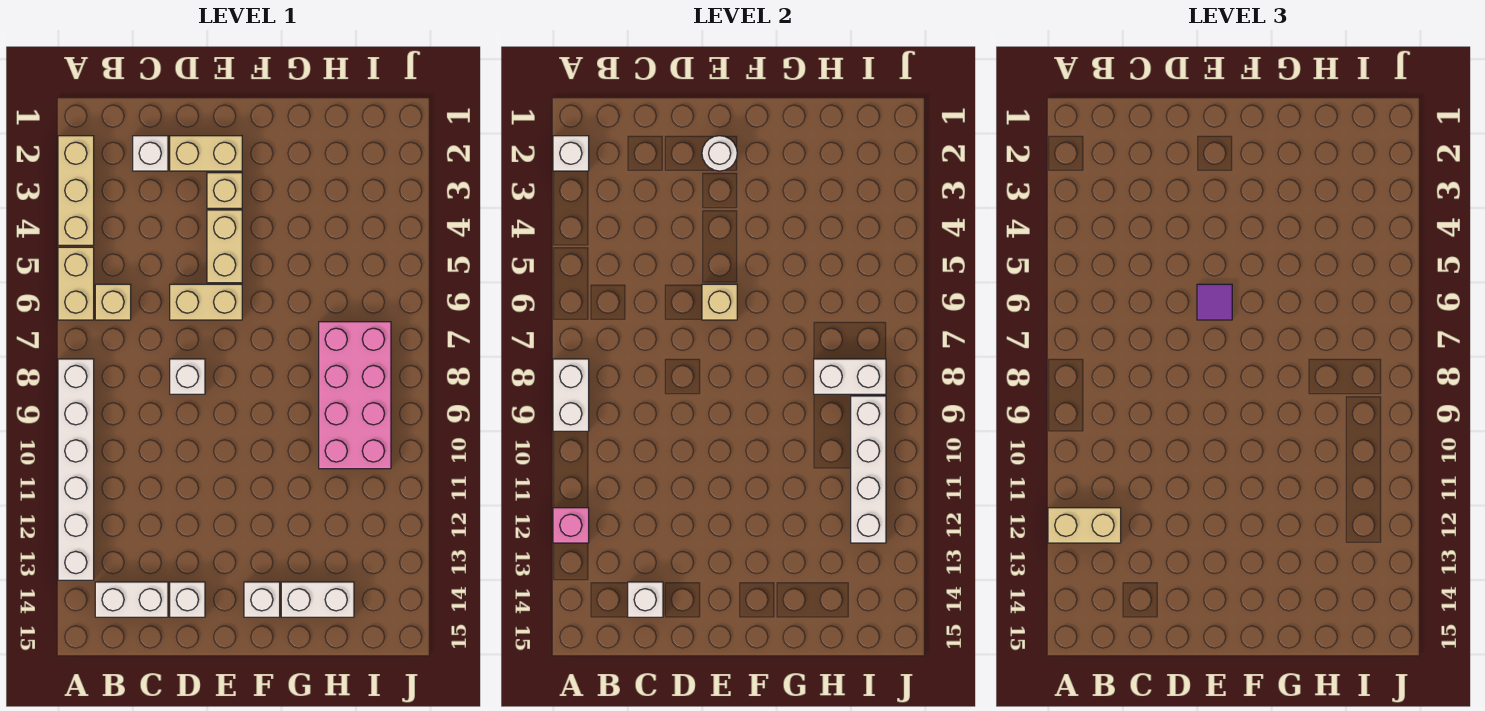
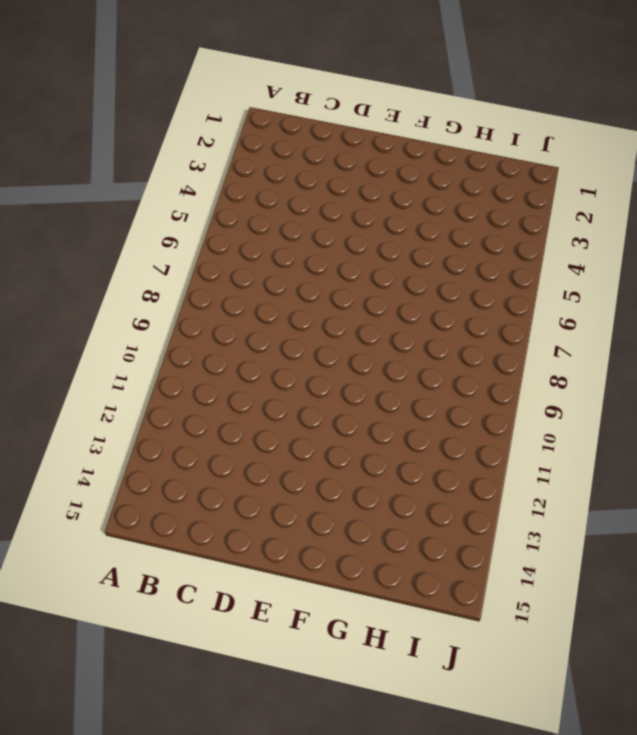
none -> tan 1x3 brick [58,136,94,245]
none -> tan 1x2 brick [58,247,94,320]
none -> white 1x6 brick [58,359,94,580]

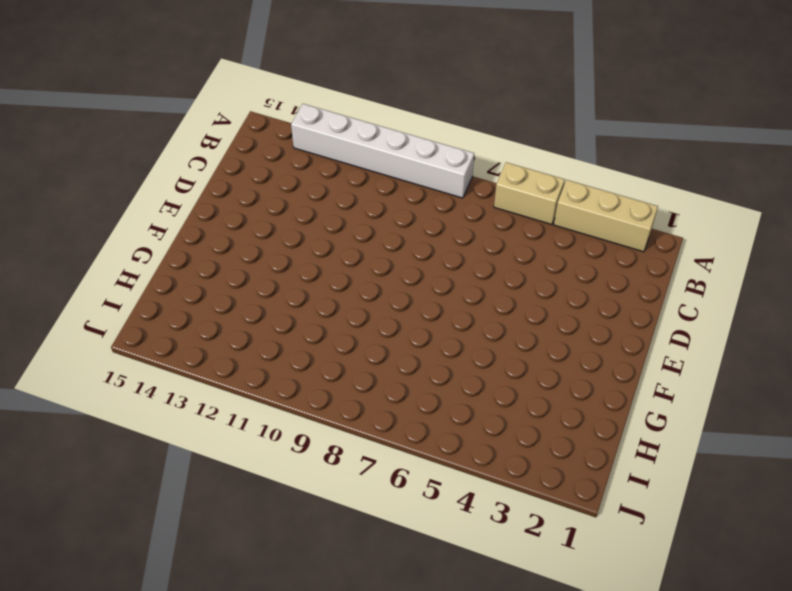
none -> tan 1x1 brick [95,284,131,320]
none -> white 1x2 brick [95,582,168,617]
none -> white 1x1 brick [133,136,168,171]

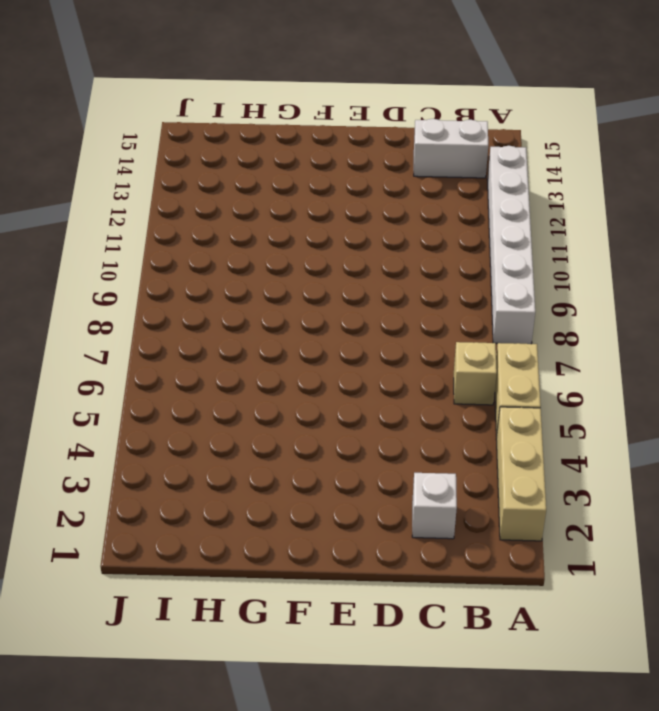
none -> tan 1x2 brick [170,136,242,171]
none -> tan 1x2 brick [170,284,242,320]
none -> white 1x1 brick [170,359,205,394]

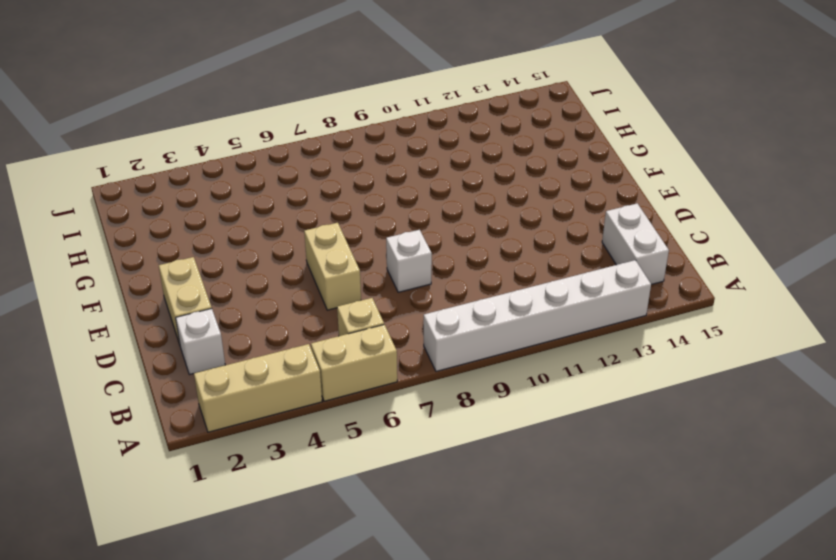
none -> white 1x1 brick [170,582,205,617]
none -> tan 1x1 brick [207,173,242,208]
none -> tan 1x2 brick [207,210,242,283]

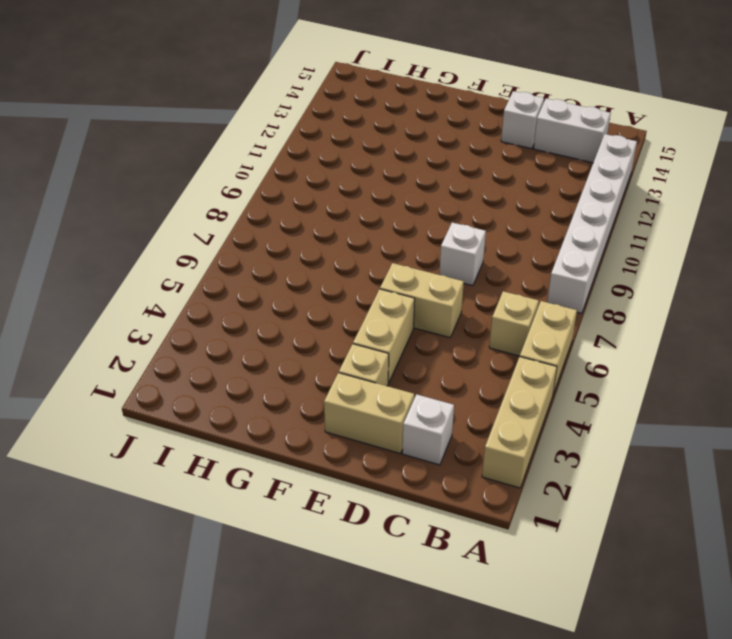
none -> white 1x1 brick [244,582,280,617]
none -> white 1x2 brick [281,582,354,617]
none -> pink 2x4 brick [319,322,391,469]

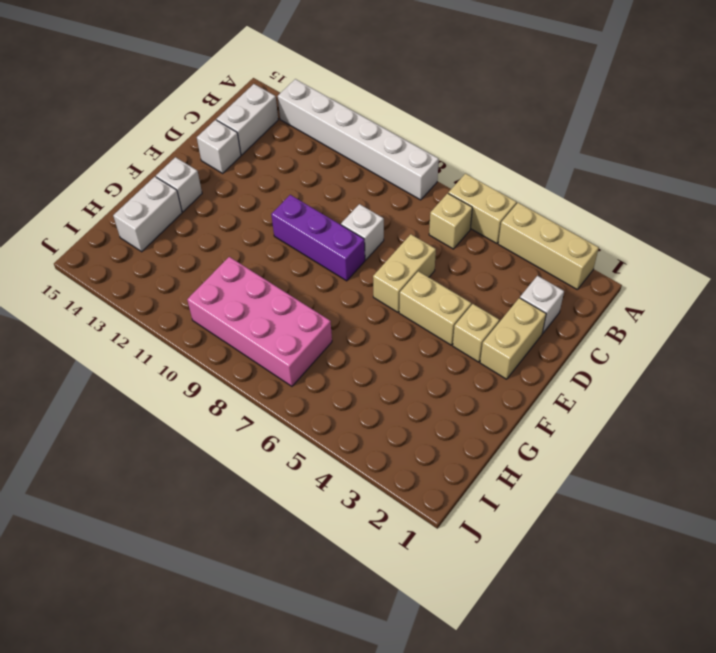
purple 1x3 brick [271,195,365,281] -> none
none -> white 1x1 brick [553,136,589,171]
none -> white 1x2 brick [553,359,589,431]
none -> pink 1x1 brick [553,508,589,543]

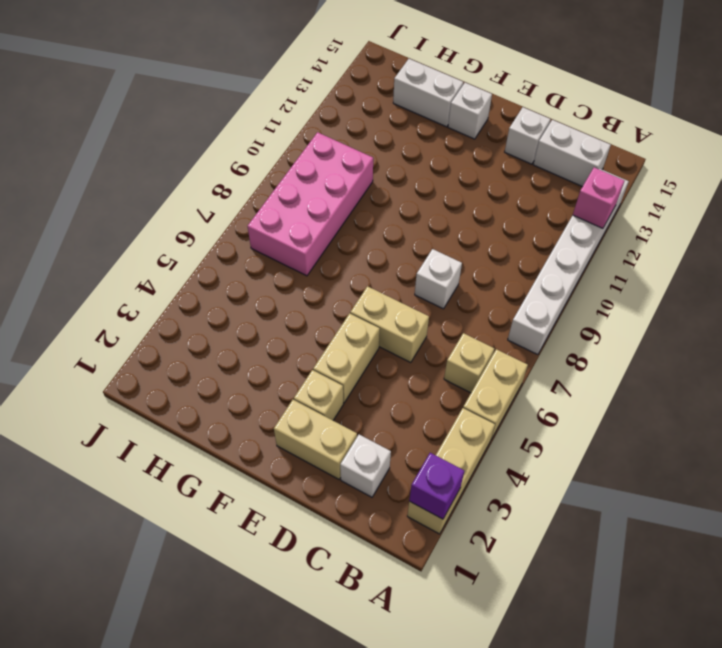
purple 1x1 brick [409,453,464,519] -> white 1x1 brick [553,136,589,171]
none -> white 1x2 brick [553,359,589,431]
none -> white 1x1 brick [628,582,663,617]
none -> white 1x1 round brick [702,136,737,171]

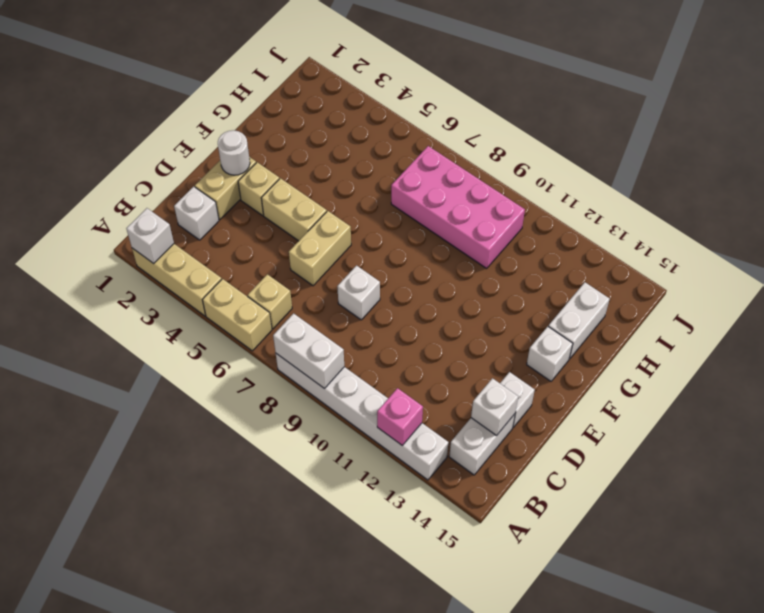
none -> tan 1x1 brick [702,284,737,320]
none -> white 1x2 brick [814,359,886,394]
none -> white 1x4 brick [851,396,886,543]

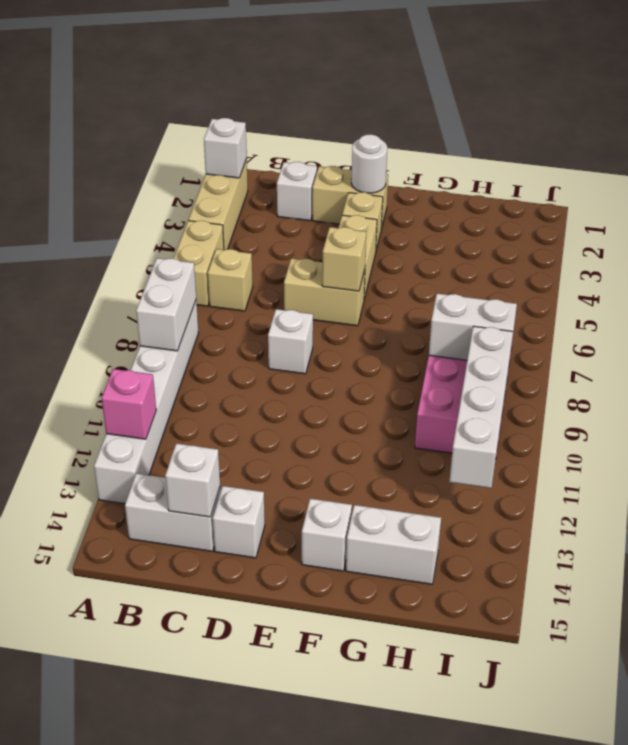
none -> tan 1x2 brick [1048,508,1121,543]
none -> purple 1x1 tile [1197,284,1232,320]

